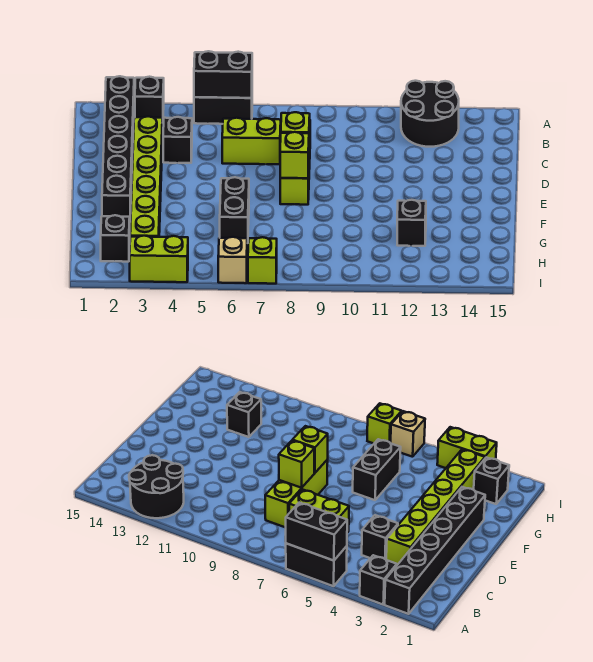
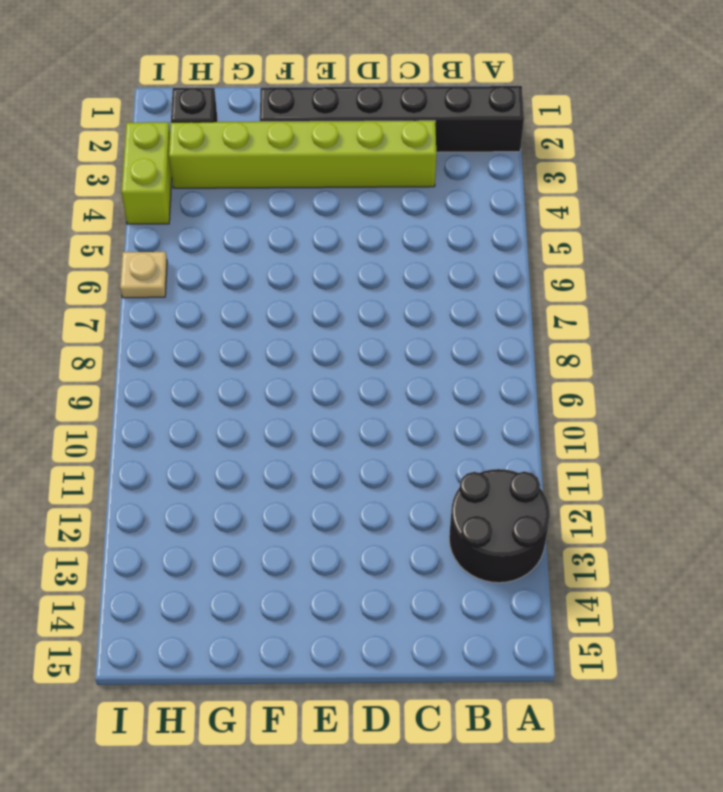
tan 1x1 plate [120,252,167,298] -> tan 1x1 brick [218,237,247,283]
none -> black 1x1 brick [135,77,164,123]
none -> black 1x2 brick [194,97,252,124]
none -> black 1x1 brick [163,117,192,163]

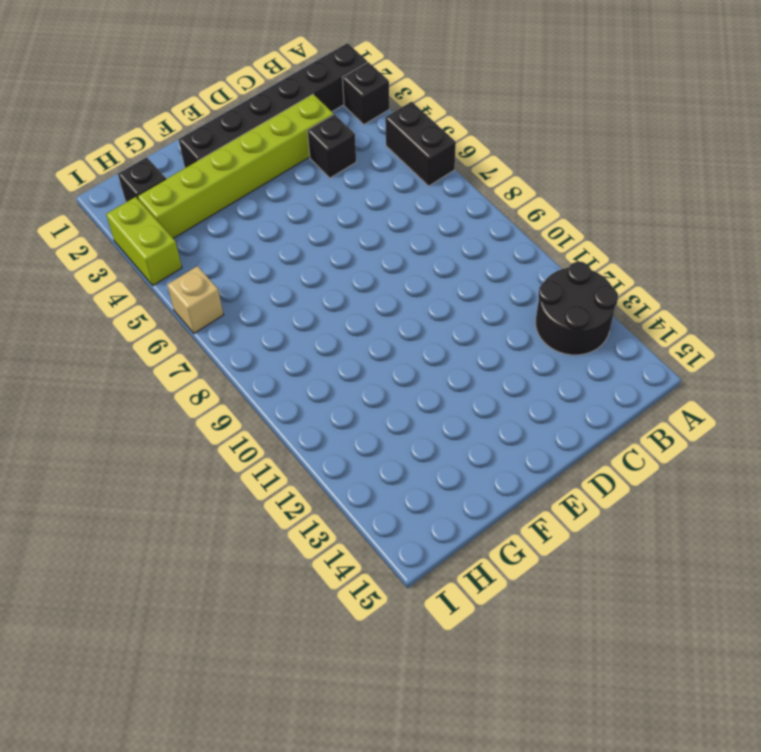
none -> lime 1x2 brick [222,118,281,164]
none -> lime 1x3 brick [280,143,310,205]
none -> black 1x2 brick [220,177,249,243]

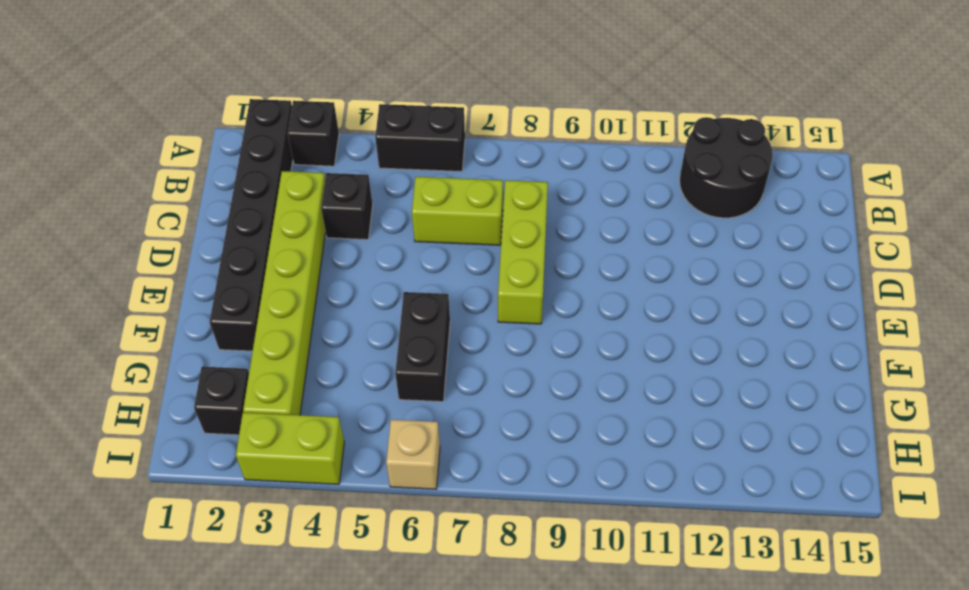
none -> black 1x1 brick [397,200,426,246]
none -> lime 1x1 brick [248,237,277,284]
none -> black 1x2 brick [194,51,252,98]

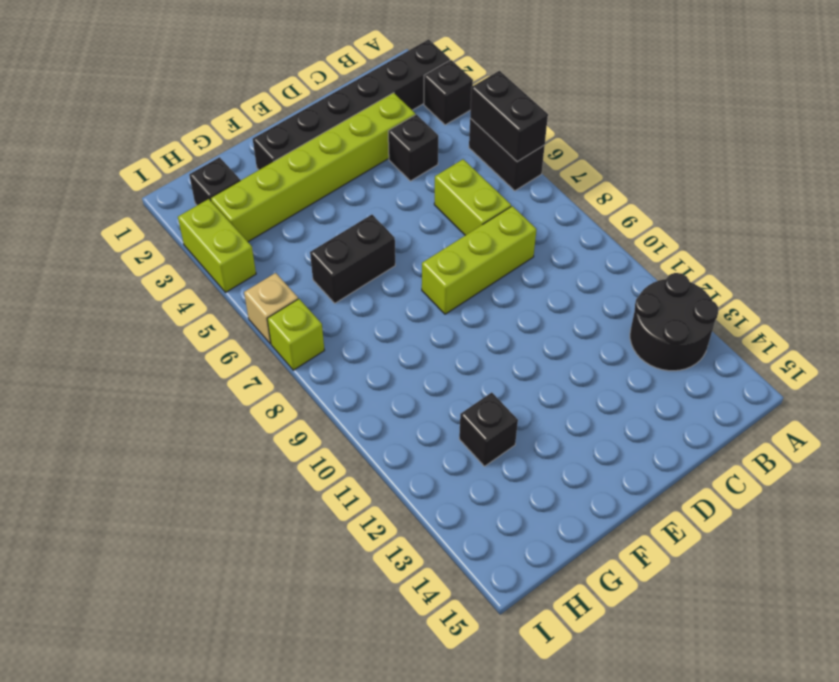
none -> lime 1x1 brick [281,112,310,143]
none -> lime 1x1 brick [280,132,309,178]

